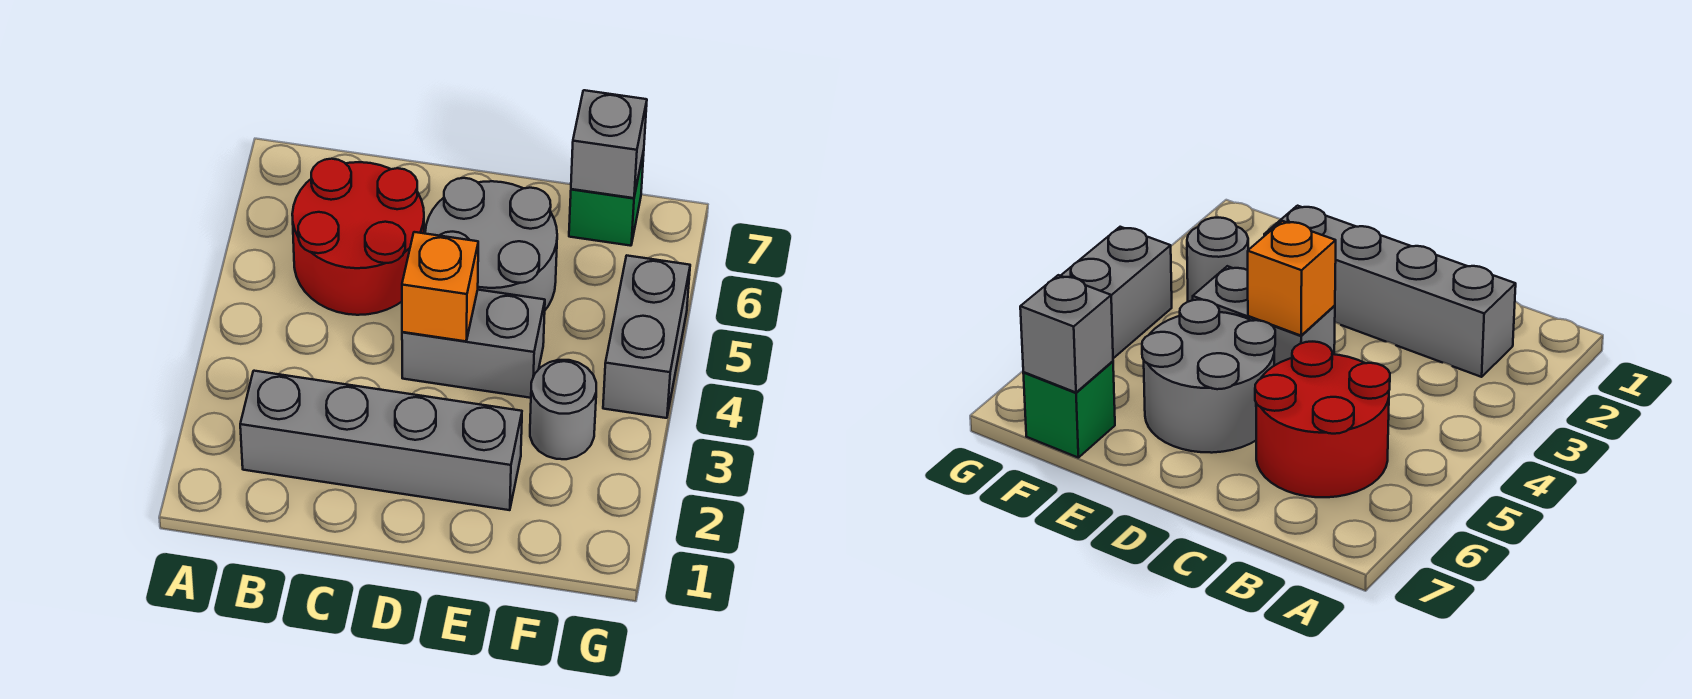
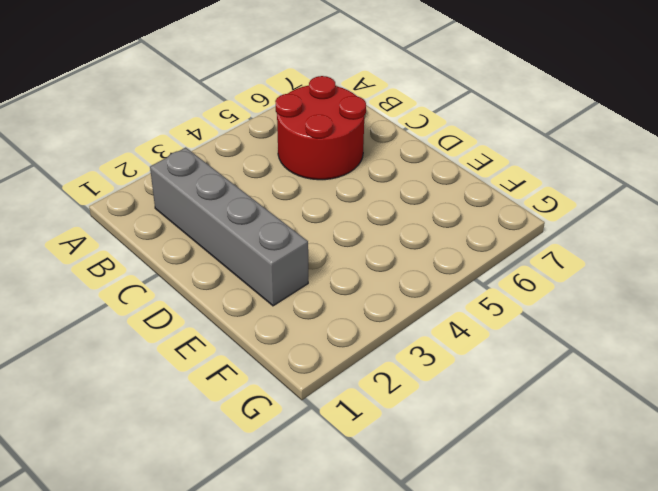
none -> grey 1x2 brick [402,290,545,398]
none -> grey 2x2 round brick [425,178,557,310]

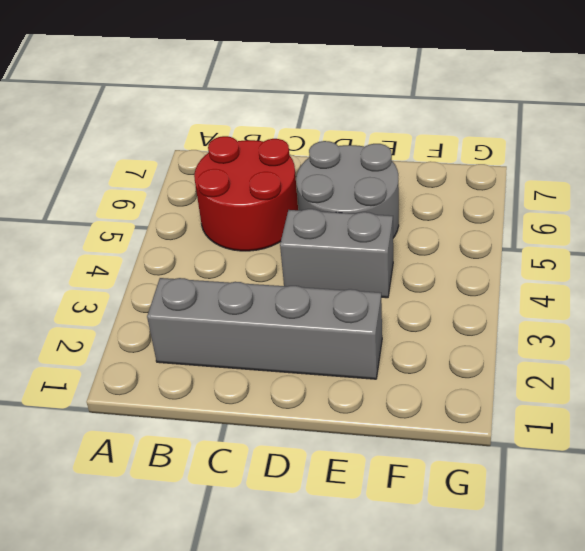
none -> grey 1x1 round brick [530,360,596,459]
none -> green 1x1 brick [569,151,644,246]

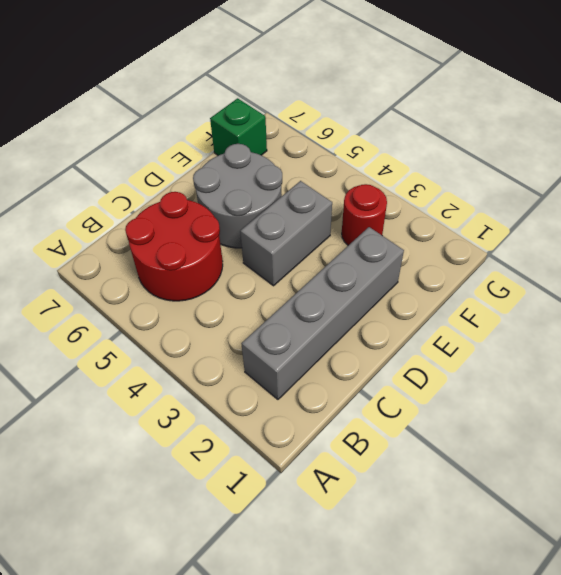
red 1x1 round brick [342,184,387,245] -> grey 1x1 round brick [530,360,596,459]
none -> grey 1x2 brick [603,256,690,418]
none -> orange 1x1 brick [402,232,478,341]

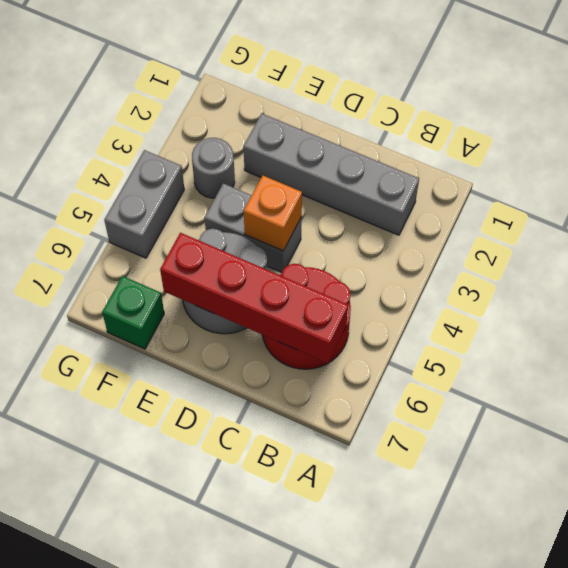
red 1x4 brick [160,233,348,363] -> none
none -> grey 1x1 brick [571,90,647,198]

